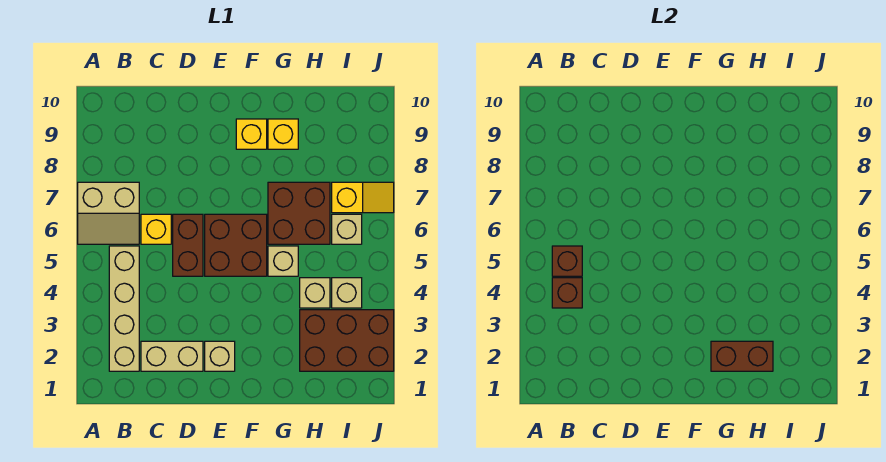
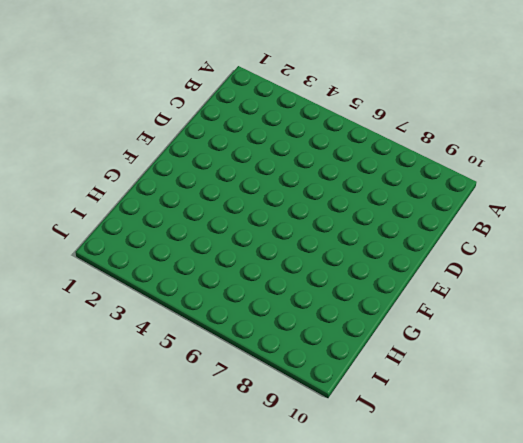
none -> tan 2x2 slope [78,182,139,244]
none -> tan 1x4 brick [109,246,139,371]
none -> tan 1x2 brick [141,341,203,371]

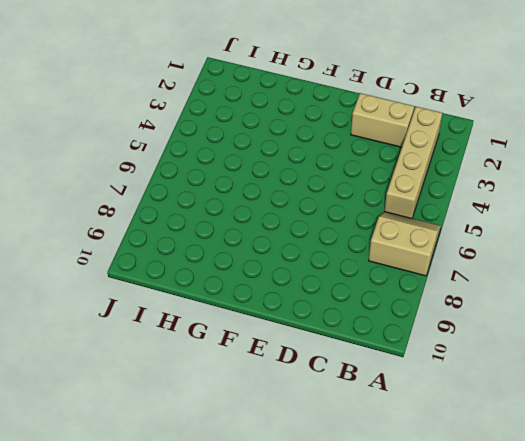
none -> yellow 1x1 brick [141,214,171,244]
none -> brown 1x2 brick [173,214,203,276]
none -> tan 1x1 brick [205,341,235,371]

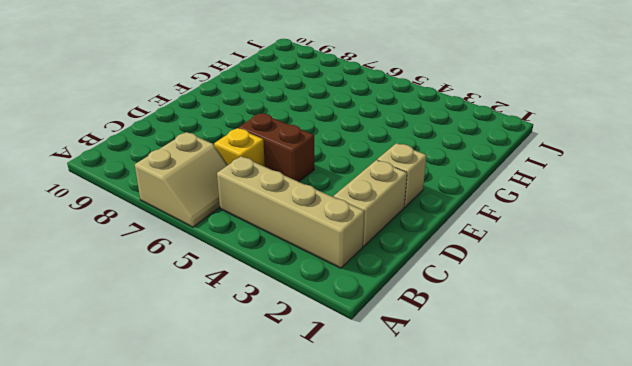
none -> brown 2x2 brick [205,214,267,276]
none -> yellow 1x1 brick [236,119,267,149]
none -> tan 1x1 brick [268,246,298,276]

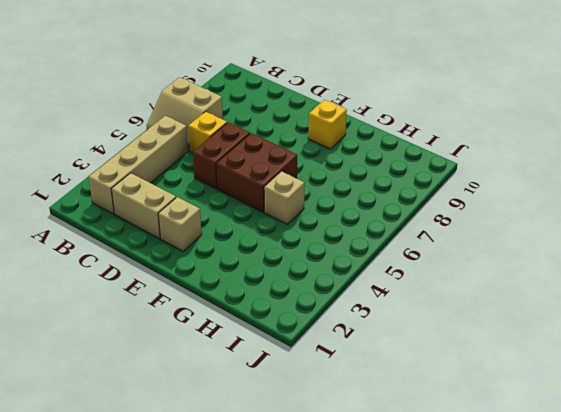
none -> brown 2x2 brick [268,182,330,244]
none -> yellow 1x1 brick [268,119,298,149]
none -> brown 2x3 brick [300,310,394,371]

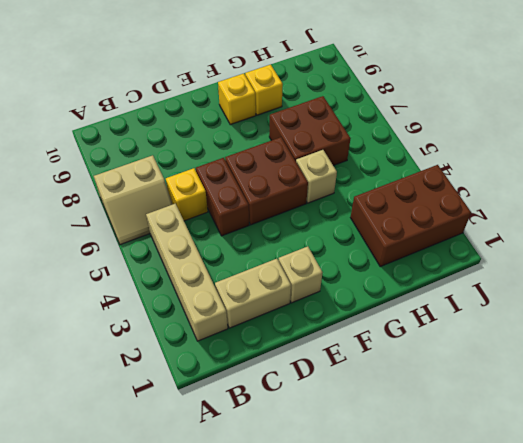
none -> tan 1x1 brick [300,278,330,308]
none -> tan 1x1 brick [332,278,362,308]
none -> tan 1x1 brick [332,214,362,244]

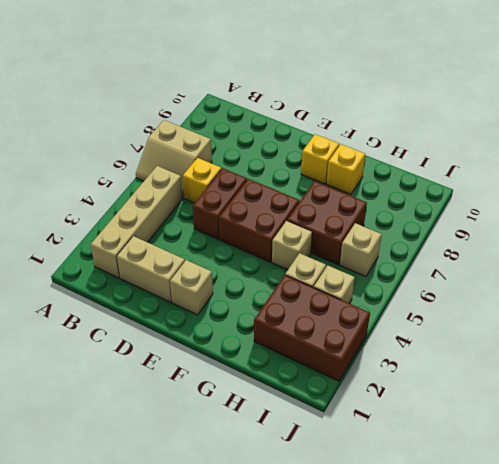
none -> yellow 1x2 slope [332,182,394,213]
none -> brown 1x1 brick [552,278,582,308]
none -> brown 1x1 brick [552,246,582,276]

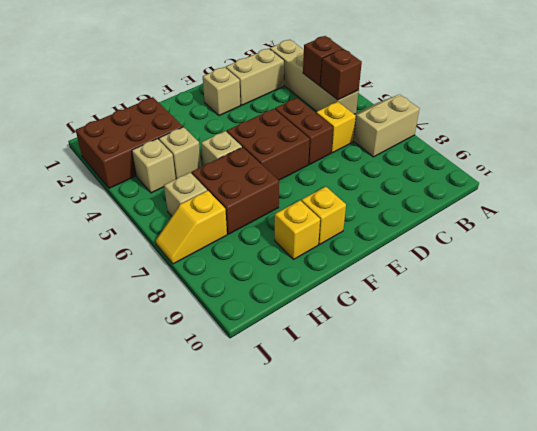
none -> brown 1x2 brick [711,341,773,371]

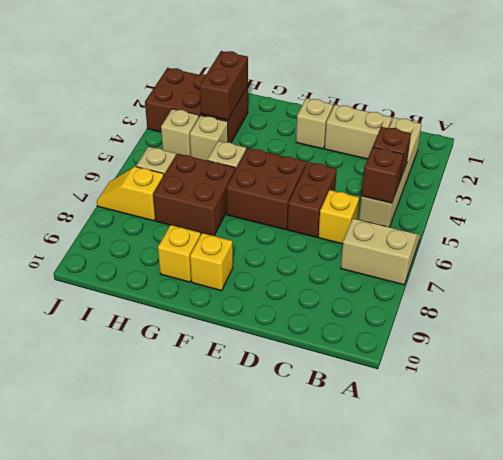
brown 1x2 brick [200,51,248,120] -> brown 1x2 brick turned to [711,341,773,371]

